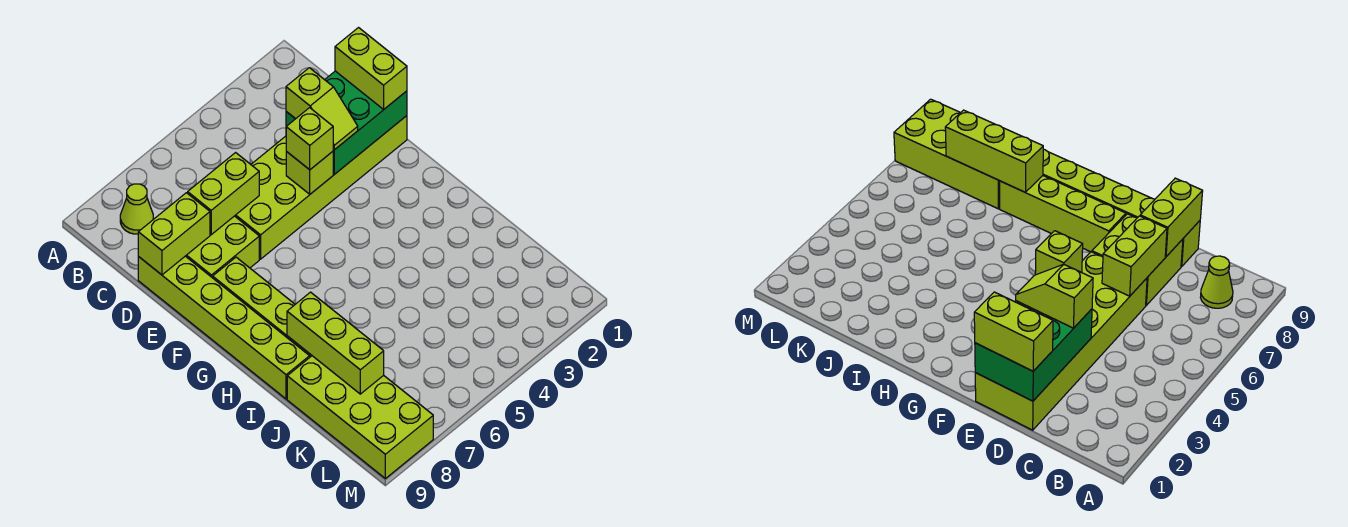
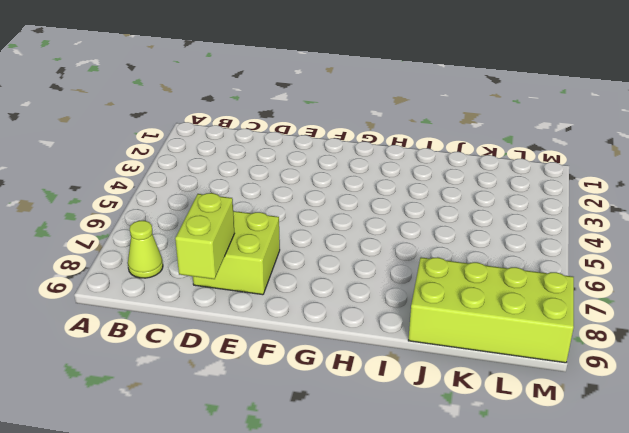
none -> lime 2x6 brick [235,116,407,259]
none -> lime 1x6 brick [138,256,310,399]
none -> lime 1x4 brick [213,257,312,357]

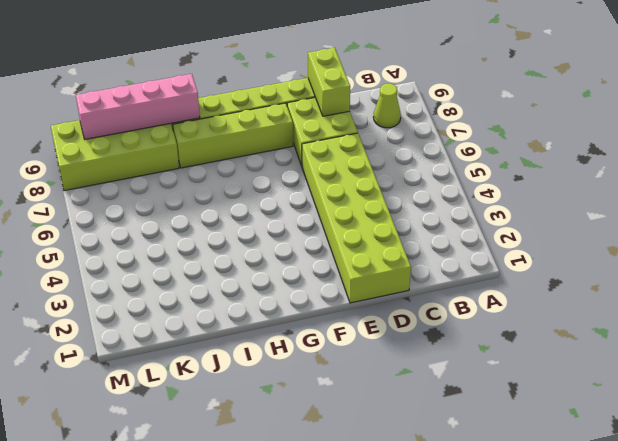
pink 1x4 brick [76,74,200,139] -> none
none -> green 2x3 brick [286,71,407,174]
none -> lime 1x2 brick [188,153,259,235]
none -> lime 1x1 brick [286,151,333,194]

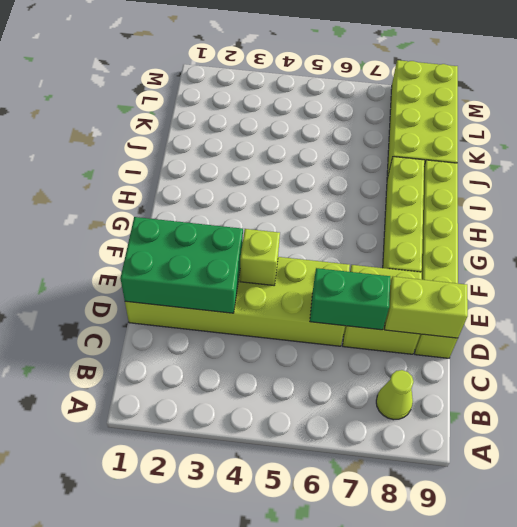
green 1x2 brick [310,268,390,330] -> lime 1x2 brick [188,153,259,235]
none -> lime 1x3 brick [287,292,384,394]
none -> lime 1x2 brick [335,28,407,110]
none -> lime 1x2 slope [286,68,358,150]

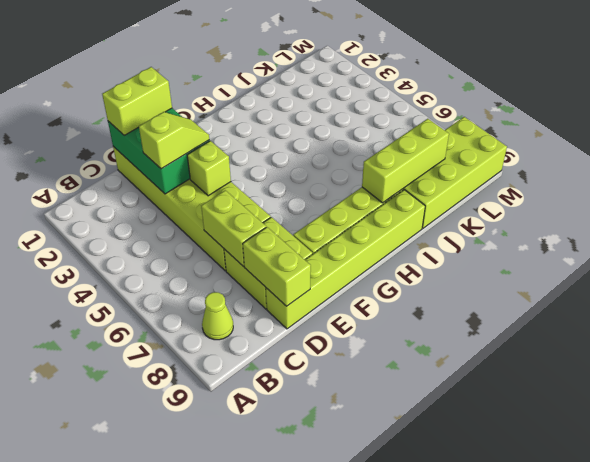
none -> lime 1x1 brick [286,108,333,170]

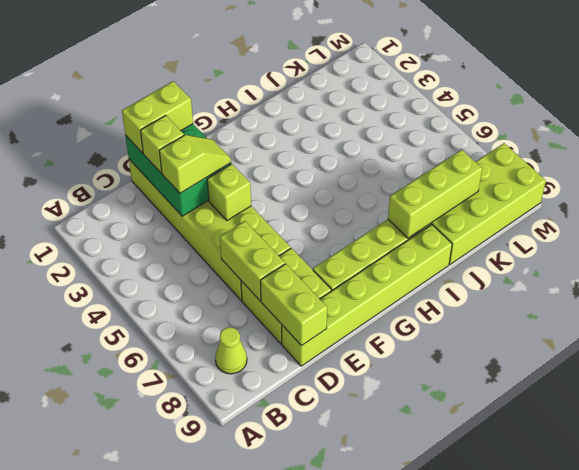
lime 1x1 brick [140,115,184,173] -> lime 1x1 brick moved to [286,108,333,170]

